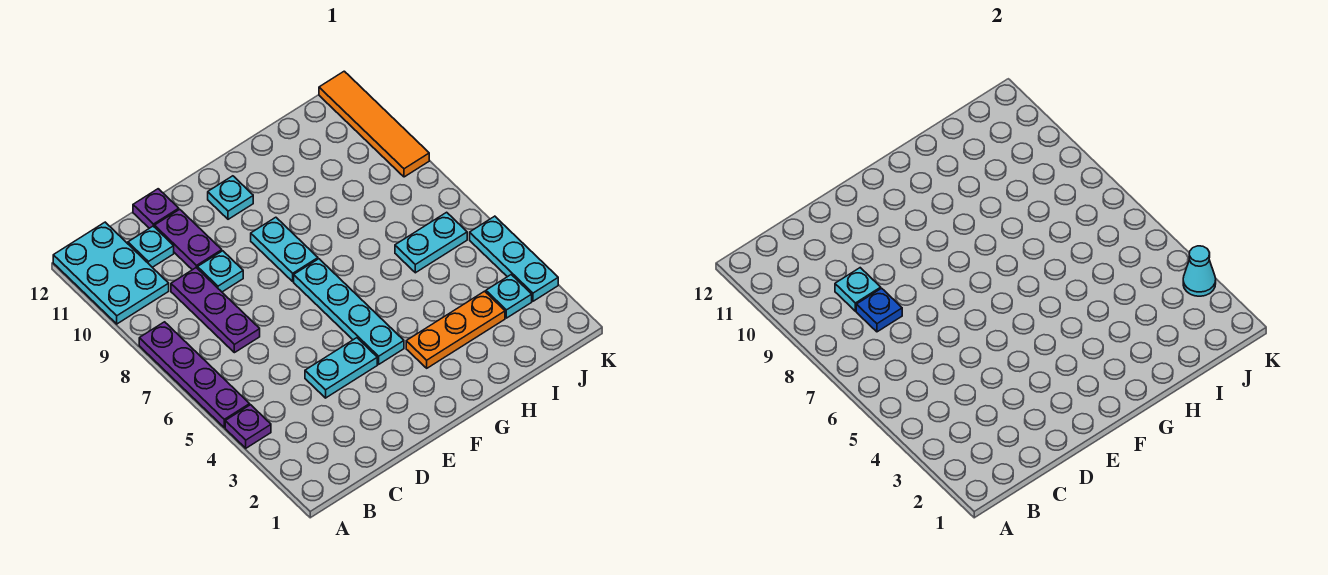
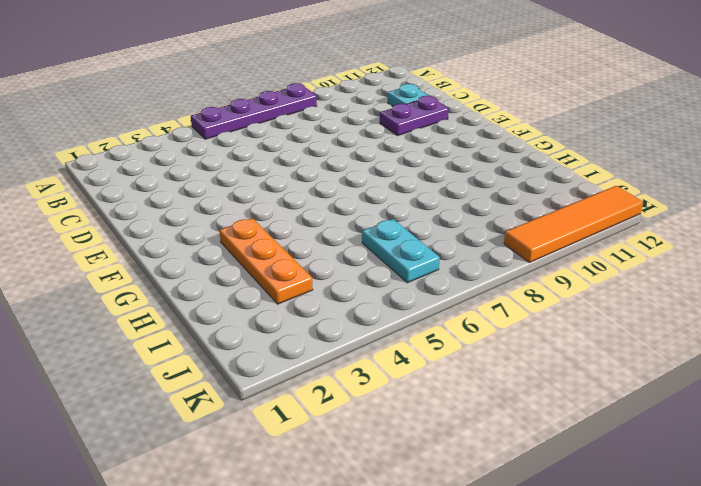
none -> purple 1x1 plate [225,405,271,448]
none -> cyan 2x3 plate [53,222,169,324]
none -> purple 1x3 plate [171,268,260,353]

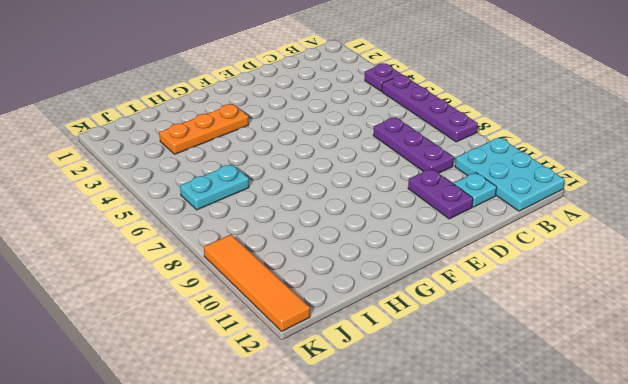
none -> cyan 1x2 plate [305,338,377,398]
none -> cyan 1x1 plate [198,251,243,292]
none -> purple 1x1 plate [133,189,179,228]

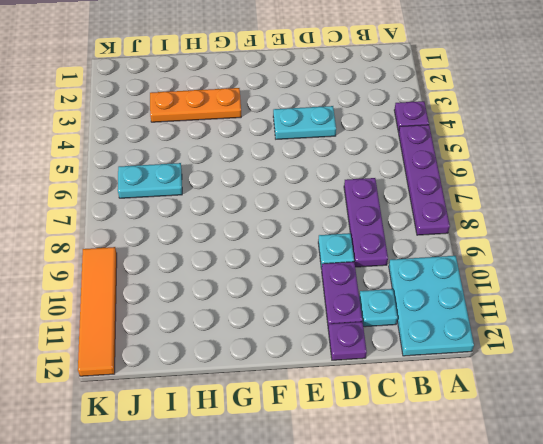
none -> cyan 1x4 plate [294,259,404,364]
none -> cyan 1x2 plate [251,217,318,281]
none -> cyan 1x1 plate [208,176,253,219]

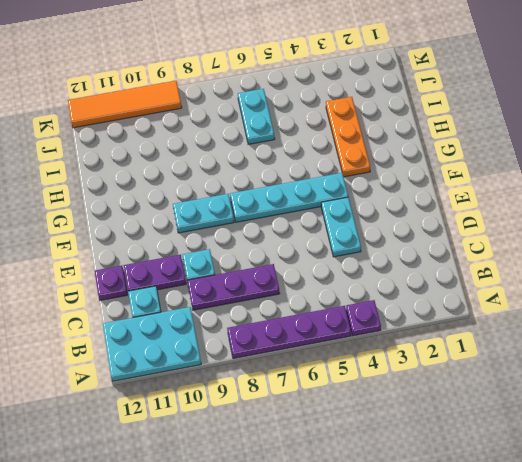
none -> cyan 1x1 plate [208,176,253,219]
none -> cyan 1x1 plate [486,275,532,318]
none -> cyan 1x3 plate [470,216,558,301]

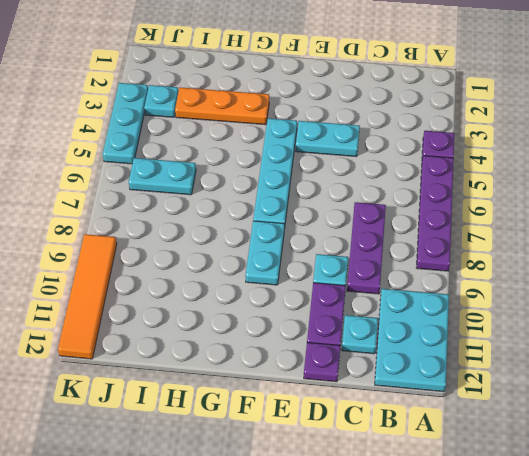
none -> cyan 1x1 plate [208,176,253,219]
none -> blue 1x1 plate [856,288,902,332]
none -> cyan 1x1 plate [835,268,881,311]

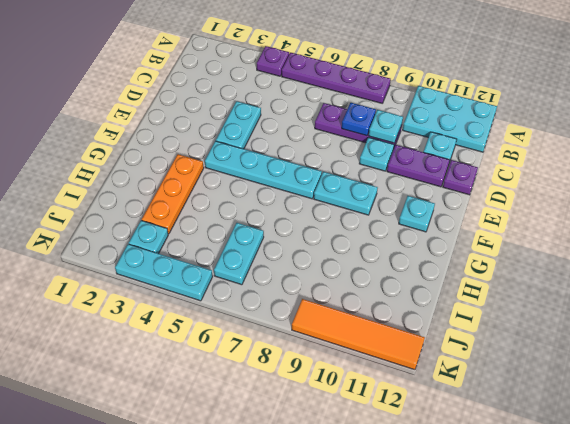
none -> cyan 1x1 cone [1183,246,1216,296]

